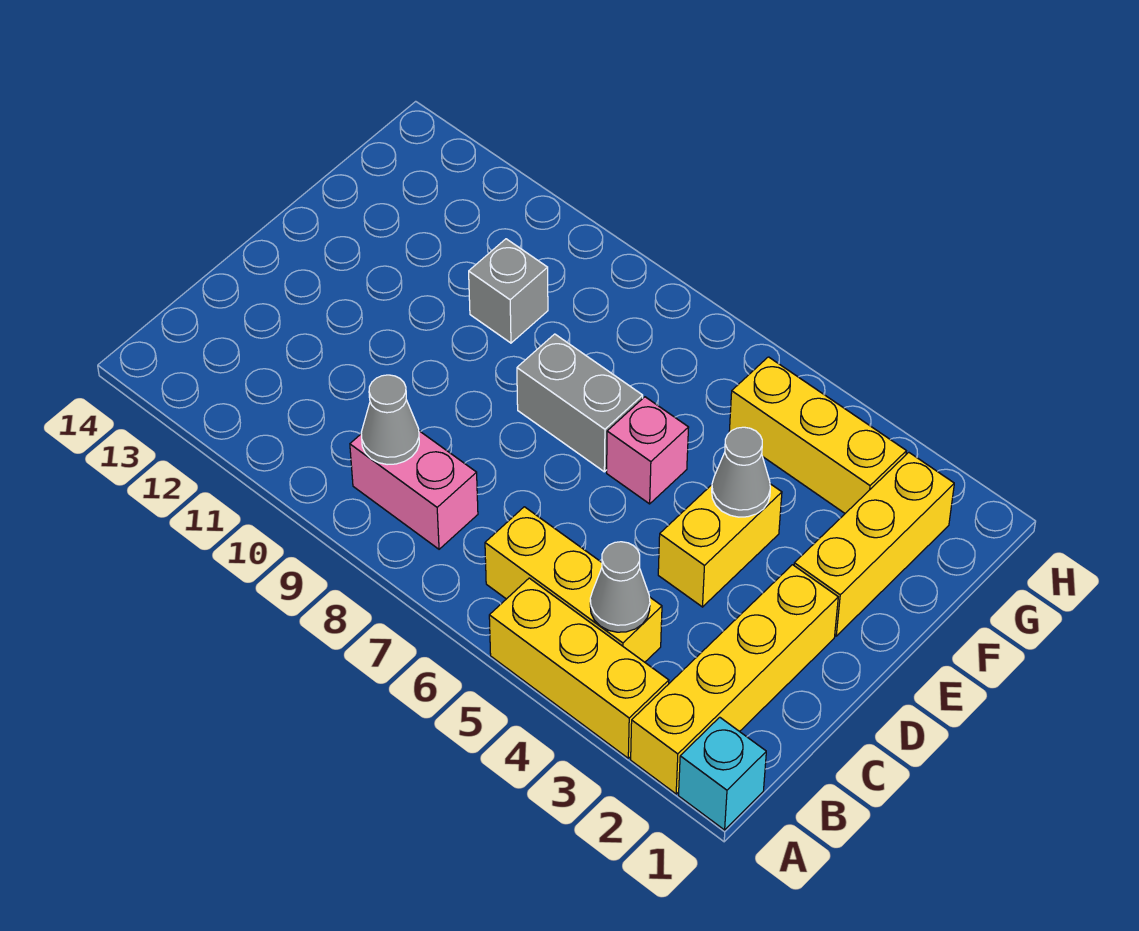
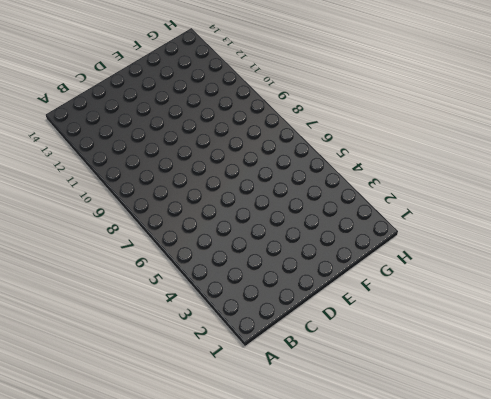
none -> cyan 1x1 brick [679,717,766,830]
none -> yellow 1x4 brick [631,565,838,794]
none -> yellow 1x3 brick [489,578,669,758]

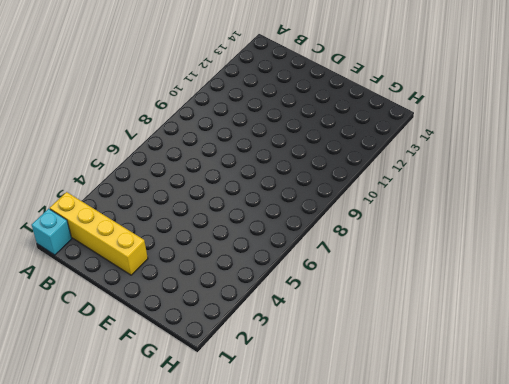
none -> yellow 1x3 brick [489,578,669,758]
none -> yellow 1x3 brick [485,507,662,662]
none -> pink 1x2 brick [350,431,478,549]

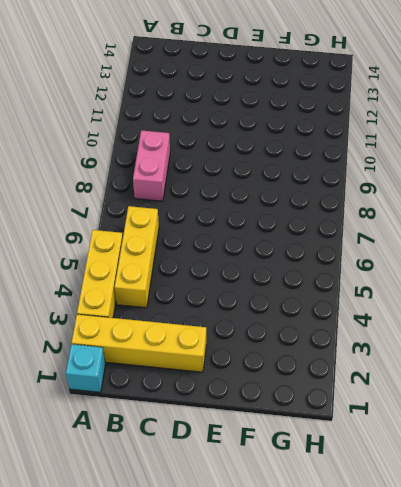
none -> yellow 1x2 brick [658,484,782,607]
none -> yellow 1x3 brick [794,453,954,636]
none -> pink 1x1 brick [607,397,689,504]

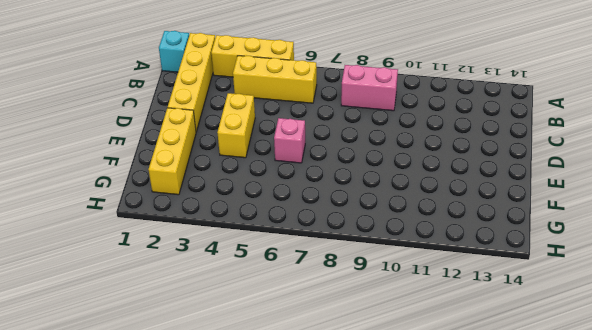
none -> grey 1x2 brick [517,334,643,472]
none -> grey 1x1 brick [469,239,548,343]
none -> yellow 1x3 brick [729,357,906,513]

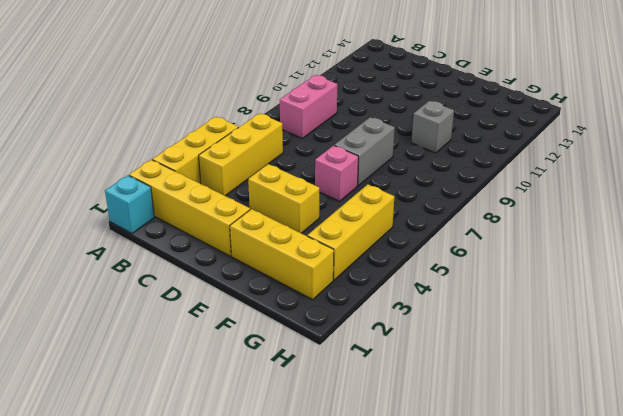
none -> grey 1x1 cone [590,542,650,632]
none -> grey 1x1 cone [361,375,419,465]
none -> grey 1x1 cone [712,427,770,517]

